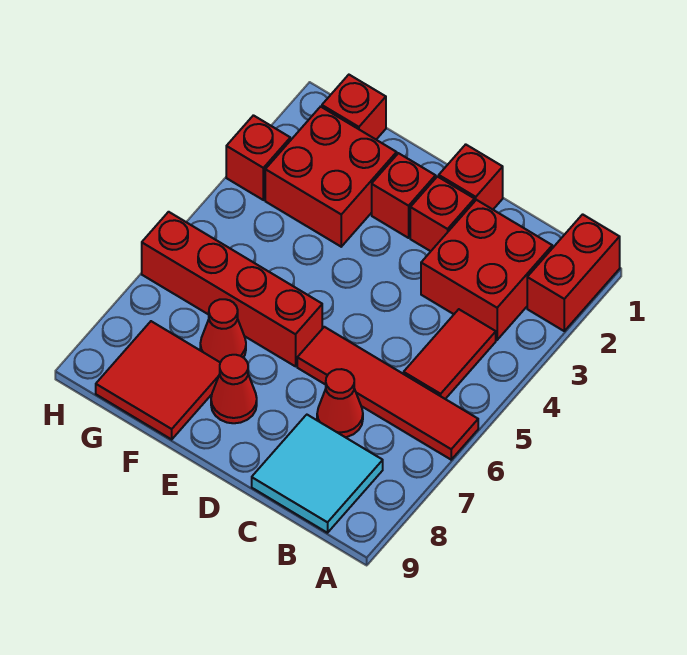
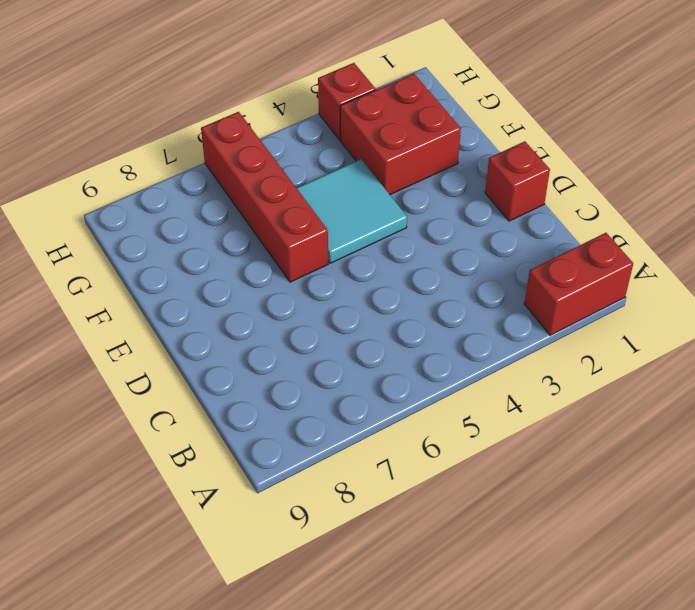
cyan 2x2 tile [297,159,407,263] -> cyan 2x2 tile moved to [252,415,383,533]
none -> red 1x4 tile [297,327,478,460]
none -> red 2x2 brick [421,200,552,340]
none -> red 1x2 tile [404,309,496,399]

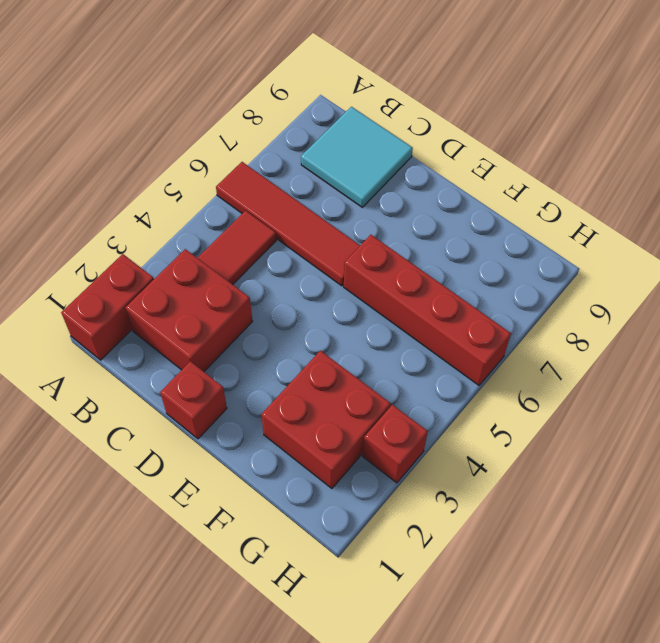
none -> red 1x1 cone [317,369,363,437]
none -> red 1x1 brick [410,177,474,251]
none -> red 1x1 brick [372,153,436,238]

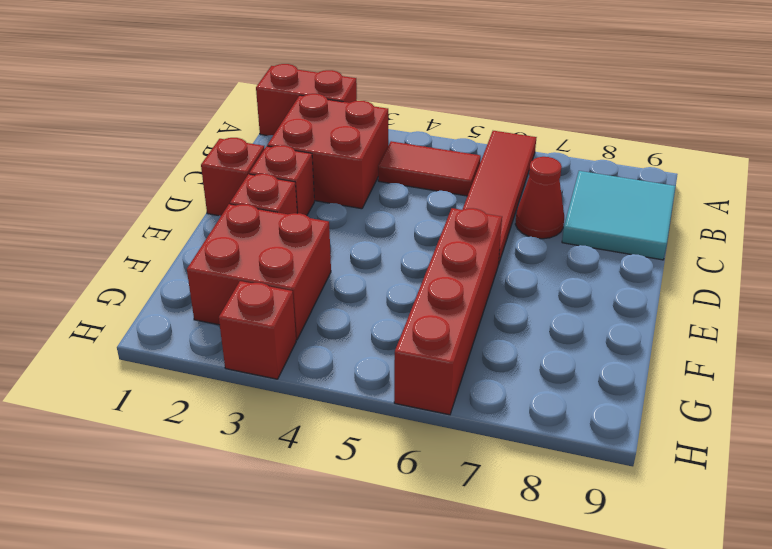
none -> red 1x1 cone [211,355,257,423]
none -> red 1x1 cone [200,299,246,362]
none -> red 2x2 tile [96,321,220,439]

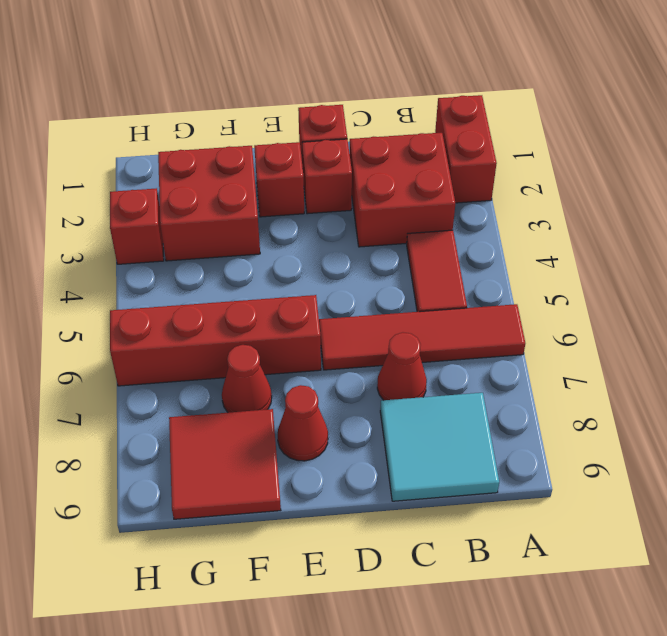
none -> red 1x1 brick [322,75,386,139]

